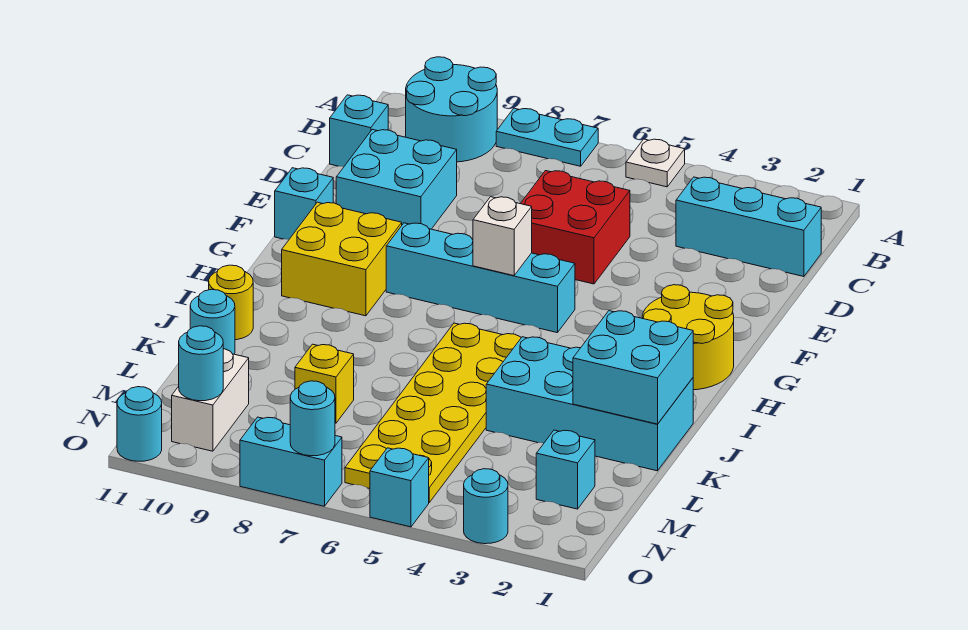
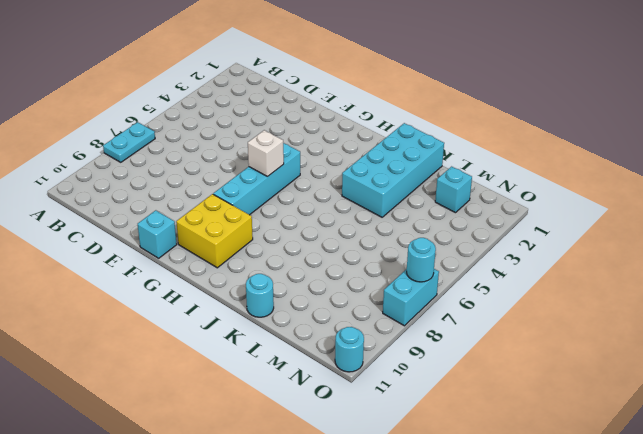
none -> white 1x1 plate [626,139,685,187]
none -> cyan 2x2 round brick [406,57,497,162]
none -> cyan 1x3 brick [676,177,821,277]

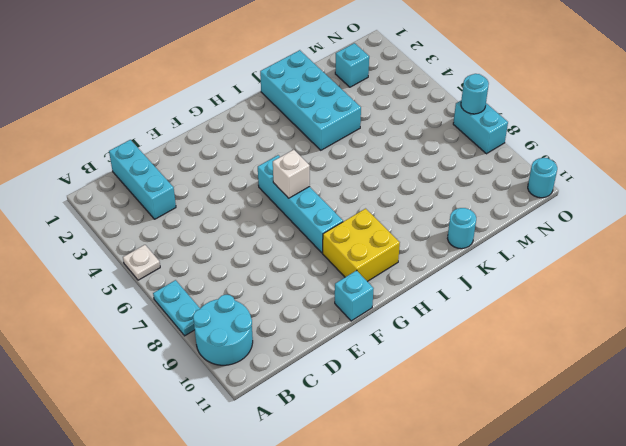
none -> cyan 1x1 brick [330,95,388,167]
none -> red 2x2 brick [520,171,630,284]
none -> cyan 2x2 brick [336,129,457,229]

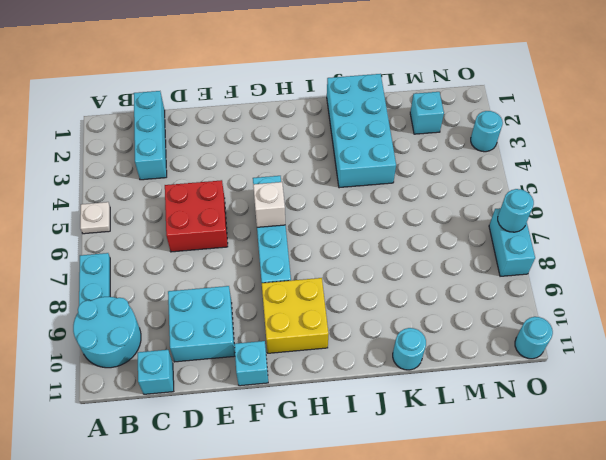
none -> yellow 2x2 round brick [642,285,734,390]
none -> yellow 2x6 plate [345,323,521,502]
none -> yellow 1x1 round brick [209,265,253,340]

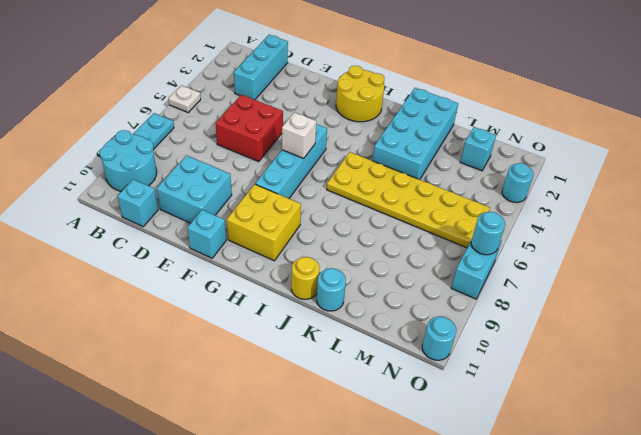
none -> yellow 1x1 brick [295,344,354,423]
none -> white 1x2 brick [172,349,249,451]
none -> cyan 1x1 brick [370,448,429,527]

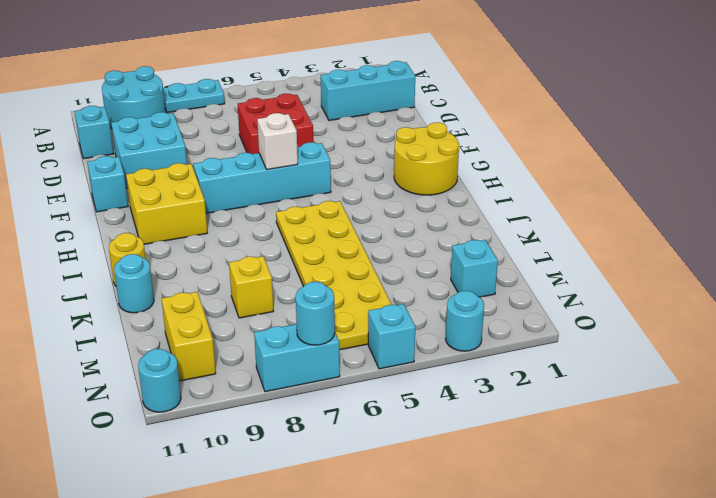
yellow 1x2 brick [162,292,216,381] -> white 1x2 brick [172,349,249,451]
none -> white 1x1 plate [626,139,685,187]
none -> cyan 2x4 brick [486,337,693,471]
none -> cyan 2x2 brick [573,311,693,424]

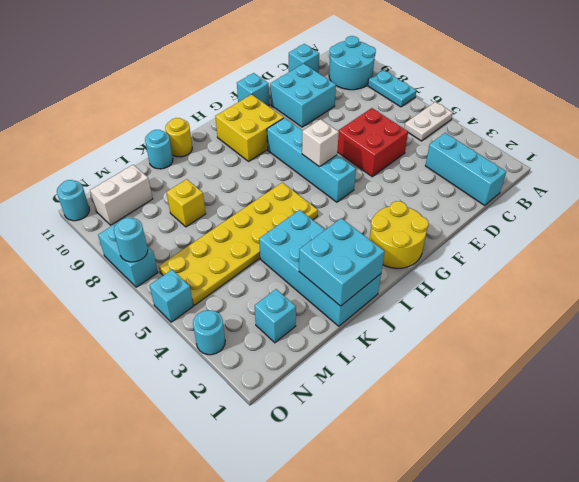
white 1x2 plate [404,102,453,141] -> white 1x1 plate [626,139,685,187]
none -> cyan 1x1 round brick [179,326,223,401]

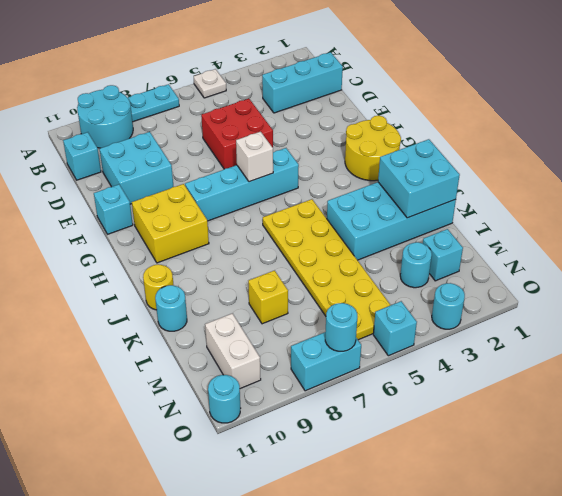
cyan 1x1 round brick [400,242,432,288] -> cyan 1x1 round brick moved to [179,326,223,401]

